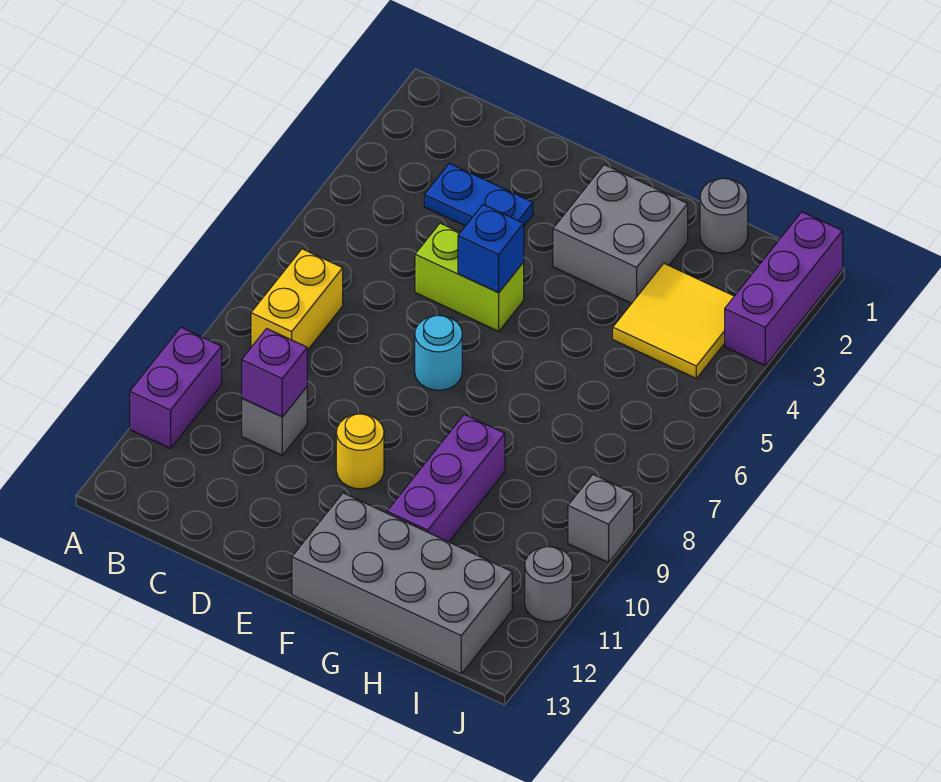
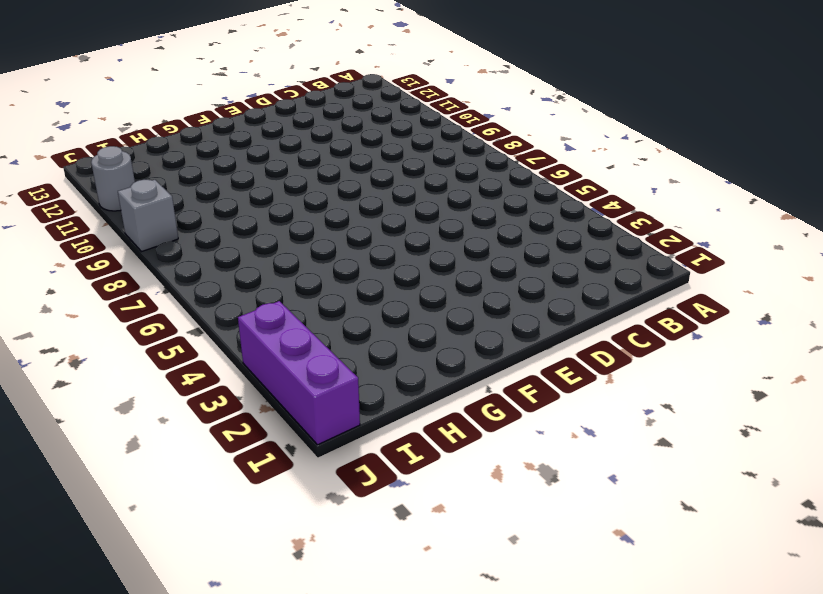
none -> purple 1x2 brick [130,328,222,448]
none -> yellow 1x2 brick [251,249,343,350]
none -> blue 1x2 plate [424,163,533,226]

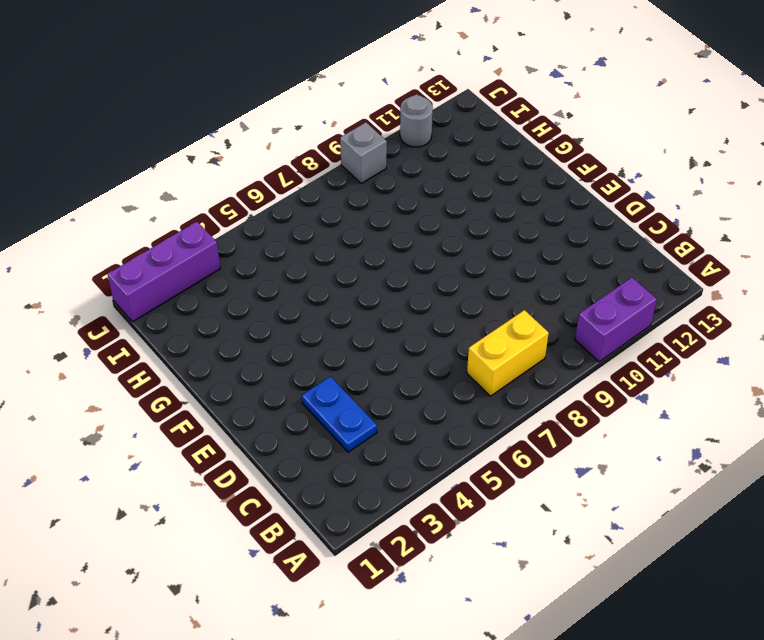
none -> grey 1x1 brick [242,387,307,455]
none -> lime 1x2 brick [415,223,524,331]
none -> cyan 1x1 round brick [415,315,462,390]

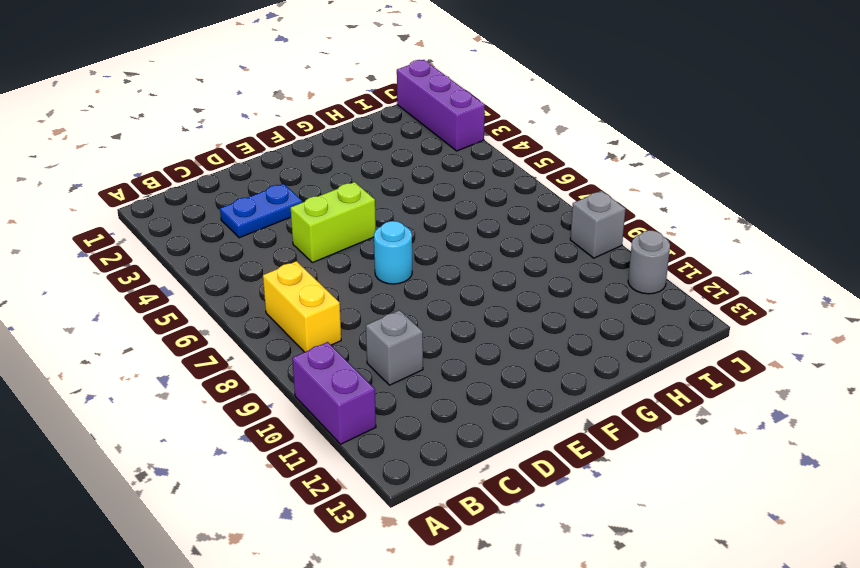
none -> yellow 1x1 round brick [336,414,384,489]
none -> grey 2x2 brick [553,165,688,303]
none -> grey 2x4 brick [292,493,512,674]

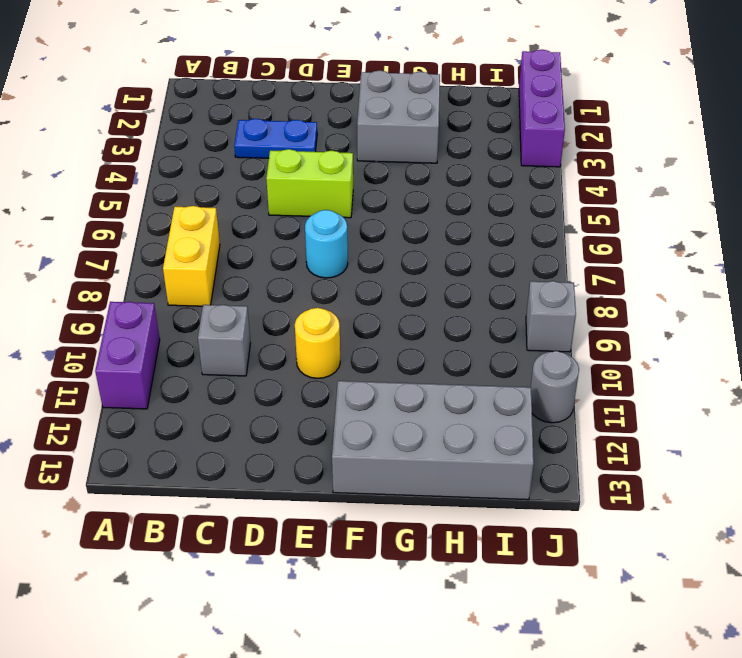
none -> purple 1x3 brick [387,414,505,542]
none -> grey 1x1 round brick [700,178,748,253]
none -> yellow 2x2 tile [613,263,734,378]

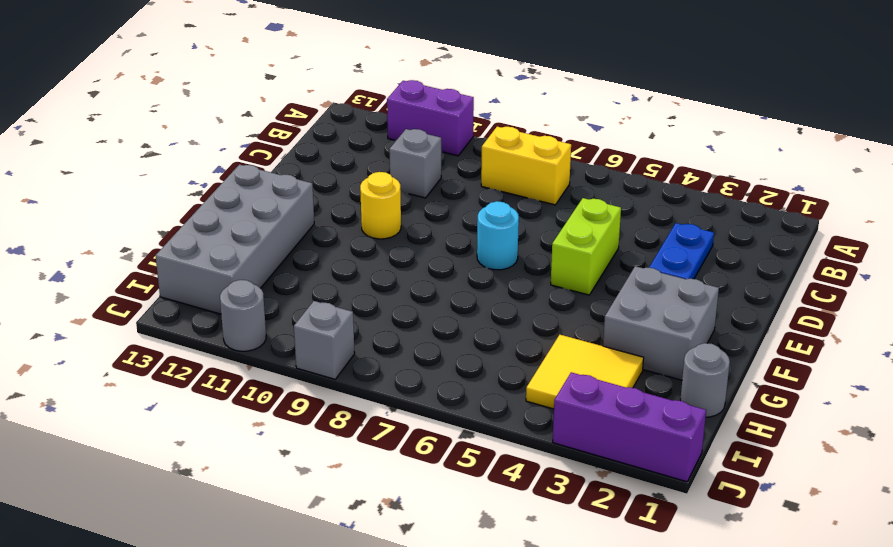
none -> purple 1x3 brick [387,414,505,542]
none -> purple 1x1 brick [242,329,307,417]
none -> blue 1x1 brick [458,204,524,293]

